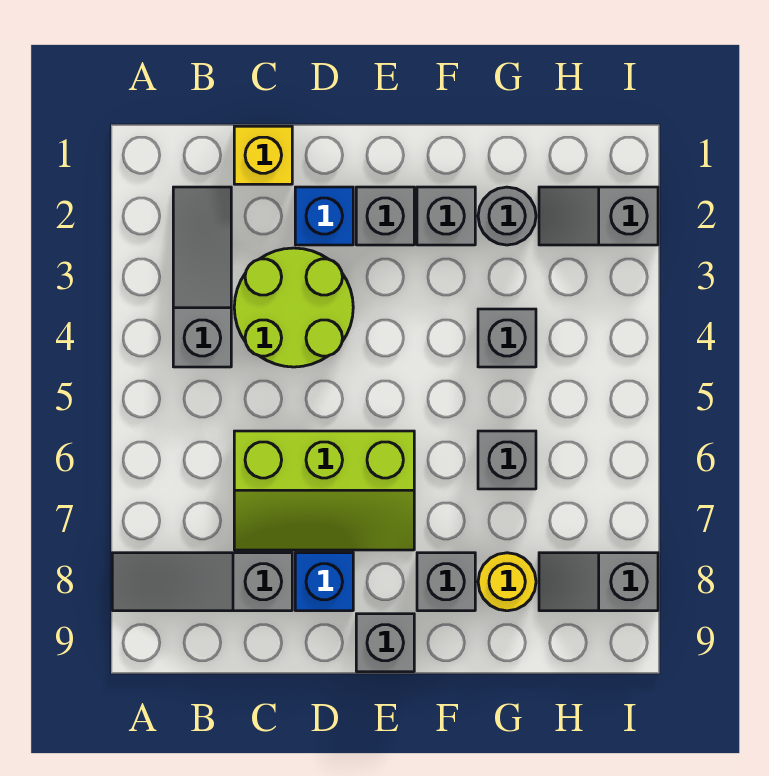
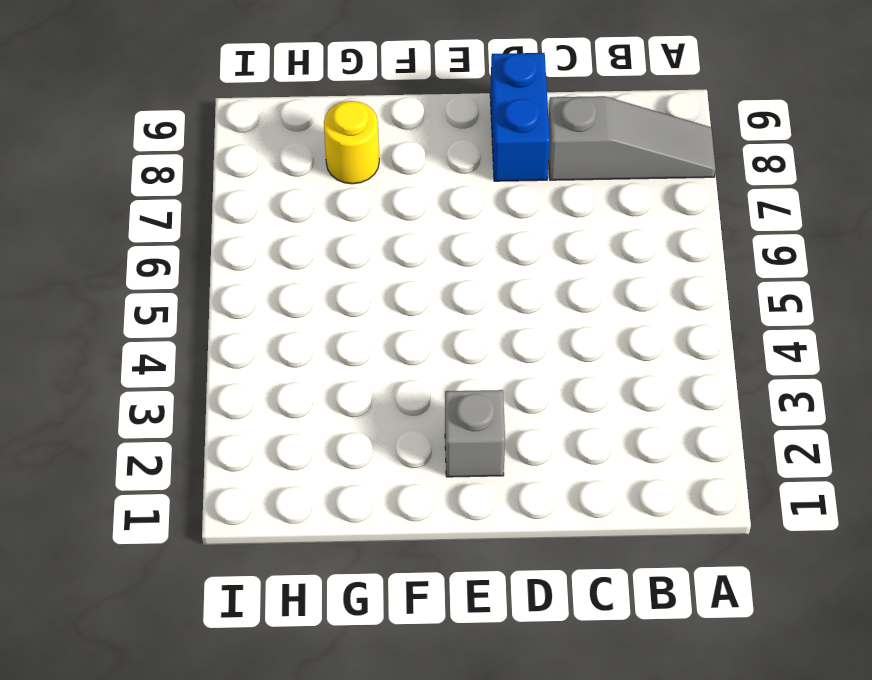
blue 1x2 brick [490,53,550,181] -> blue 1x1 brick [295,553,353,611]
none -> grey 1x3 slope [173,187,231,367]
none -> yellow 1x1 brick [234,126,292,184]
none -> lime 2x2 round brick [234,248,353,367]

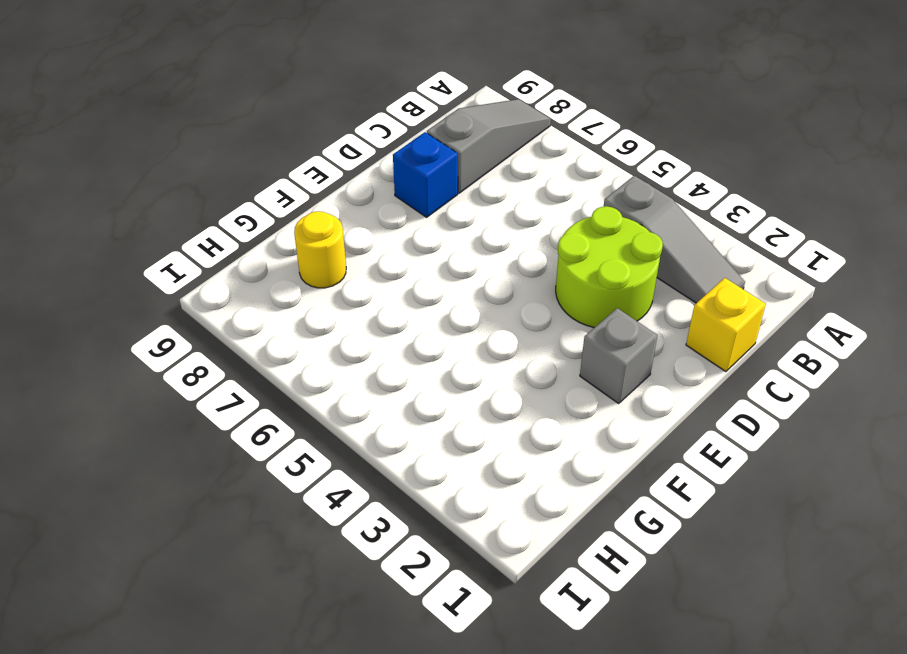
none -> lime 2x3 slope [234,431,414,550]
none -> blue 1x1 brick [295,187,353,245]
none -> grey 1x1 brick [356,614,414,672]

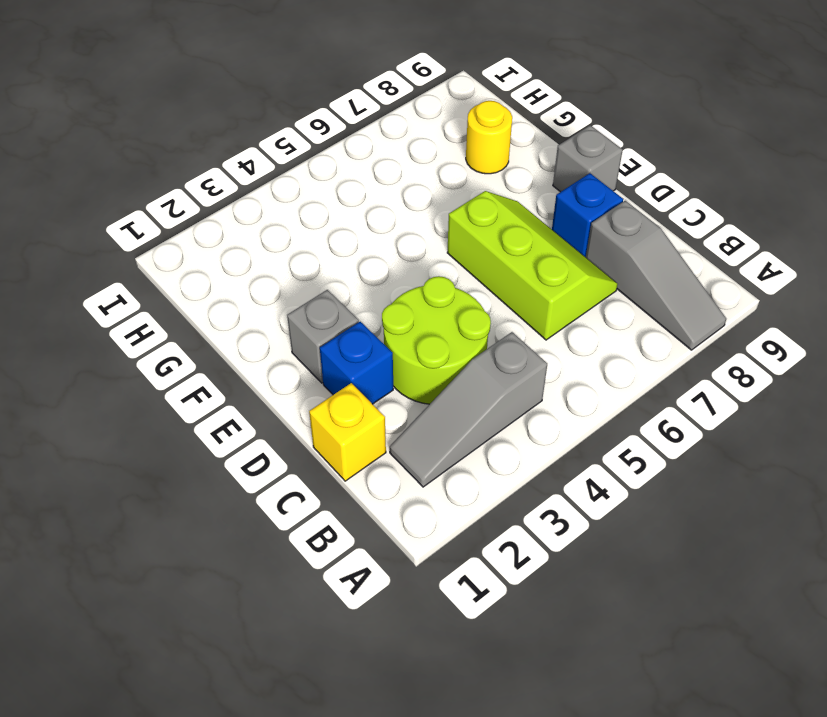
none -> grey 1x1 brick [417,187,475,245]
none -> grey 1x1 brick [417,553,475,611]
none -> grey 1x1 round brick [478,187,536,245]

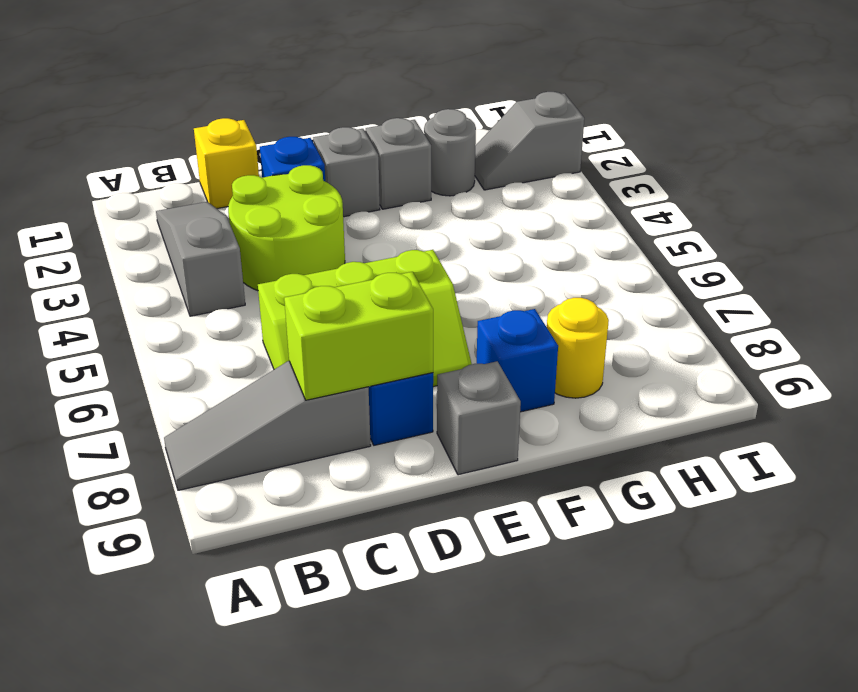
lime 1x2 brick [284,272,433,400] -> none
blue 1x1 brick [477,309,558,412] -> grey 1x1 brick [417,553,475,611]
none -> grey 1x1 brick [478,309,536,367]
none -> grey 1x1 brick [478,431,536,489]
none -> grey 1x2 slope [539,553,658,611]

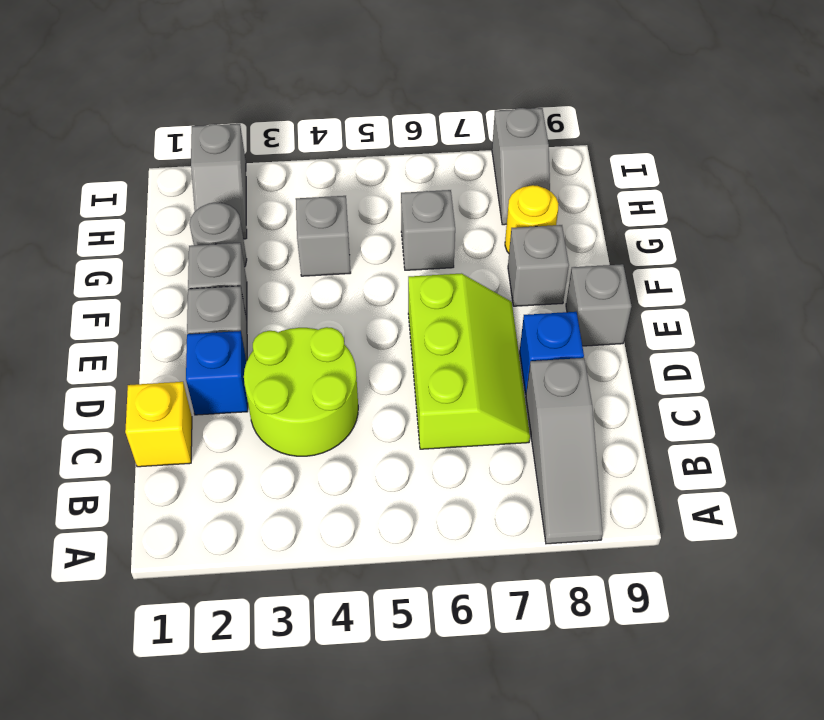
none -> grey 1x3 slope [173,187,231,367]

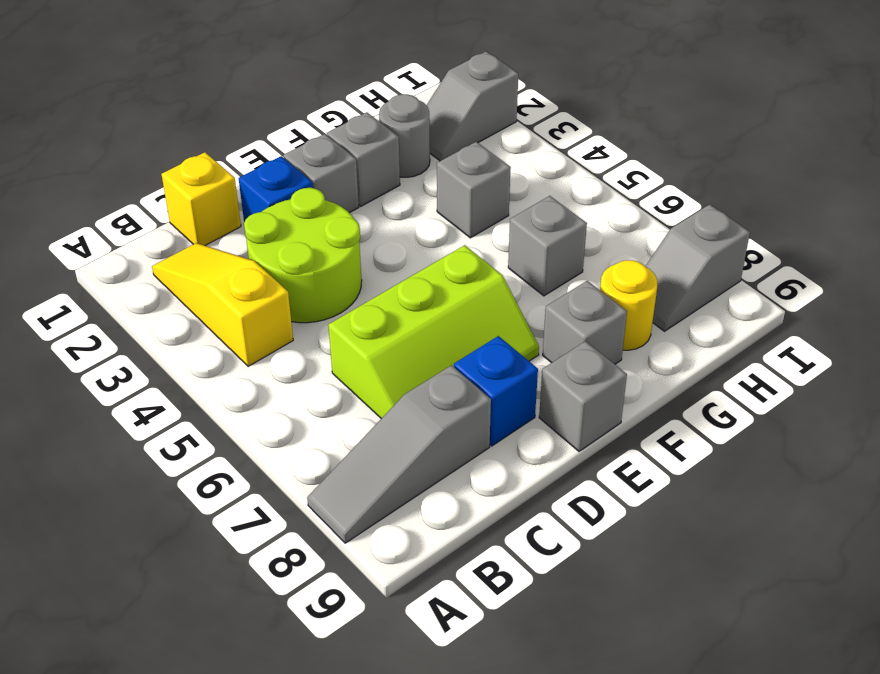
yellow 1x3 slope [152,243,293,367] -> grey 1x3 slope [173,187,231,367]

